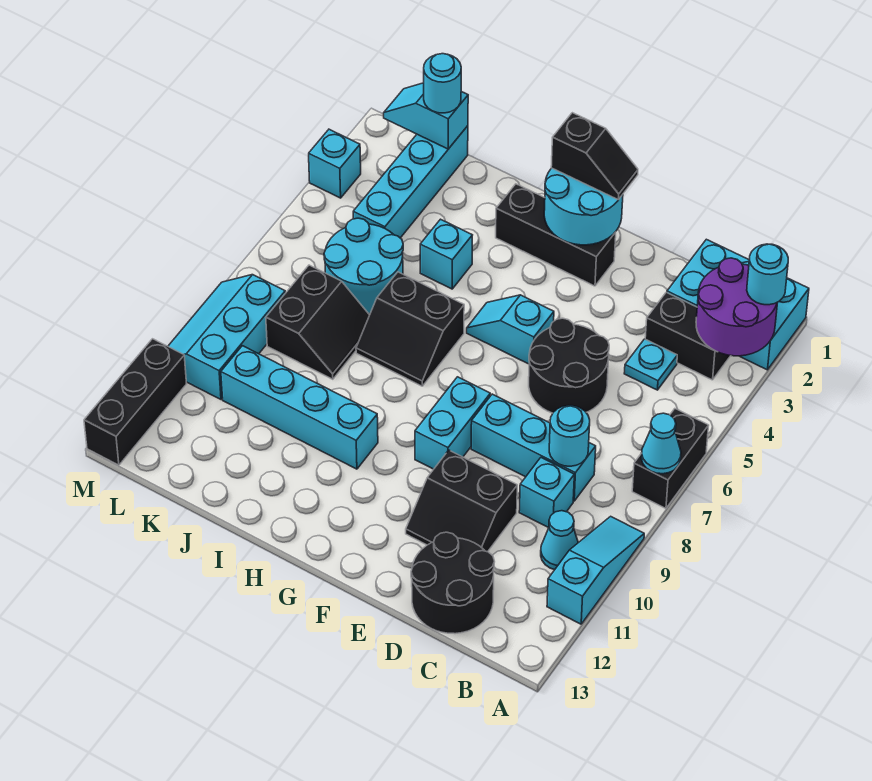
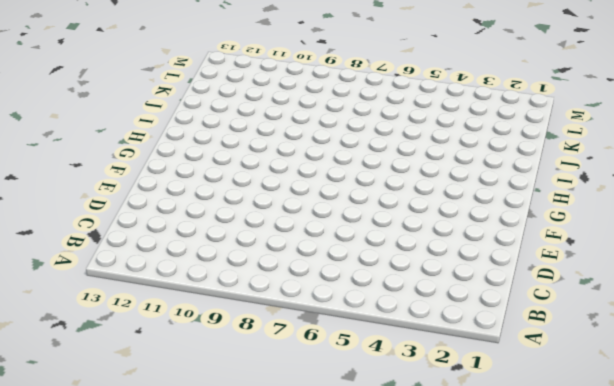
none -> cyan 2x3 brick [667,239,809,370]
none -> black 1x2 brick [632,409,709,508]
none -> cyan 1x3 slope [547,516,644,624]
none -> black 1x2 brick [645,292,731,380]

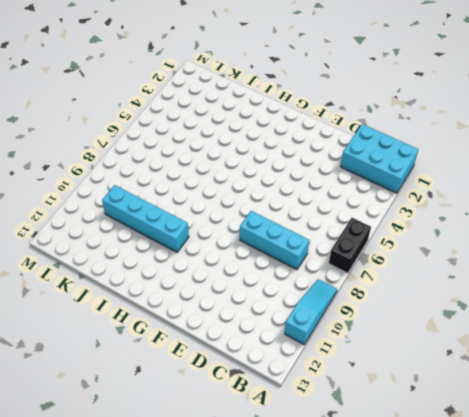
none -> black 1x2 brick [645,292,731,380]
none -> cyan 1x1 cone [541,511,578,570]
none -> cyan 1x1 plate [624,339,677,390]
none -> cyan 1x1 brick [519,458,574,528]

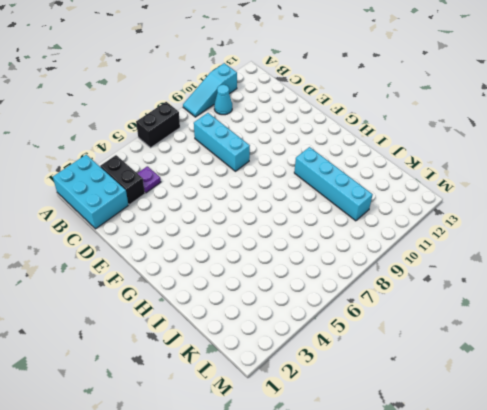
purple 1x1 plate [137,166,161,193] -> cyan 1x1 plate [624,339,677,390]
none -> cyan 1x1 brick [519,458,574,528]
none -> black 2x2 round brick [411,532,494,634]
none -> black 2x2 round brick [529,318,609,413]
none -> black 2x2 slope [406,450,517,552]

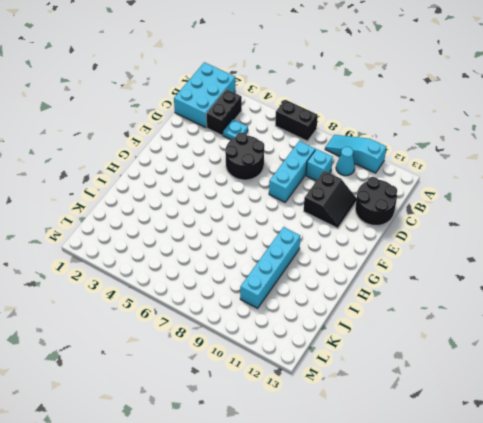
none -> black 1x3 brick [496,184,616,286]
none -> cyan 1x2 slope [467,295,554,364]
none -> cyan 1x2 brick [415,377,490,469]
none -> black 2x2 slope [356,272,464,386]

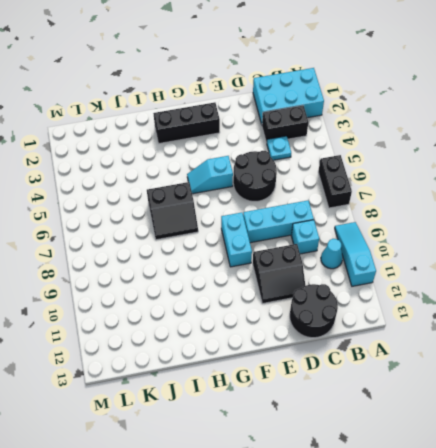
none -> cyan 1x4 brick [221,346,378,469]
none -> cyan 1x1 brick [420,219,472,289]
none -> cyan 2x2 round brick [324,218,403,314]
none -> black 2x2 slope [266,265,369,379]

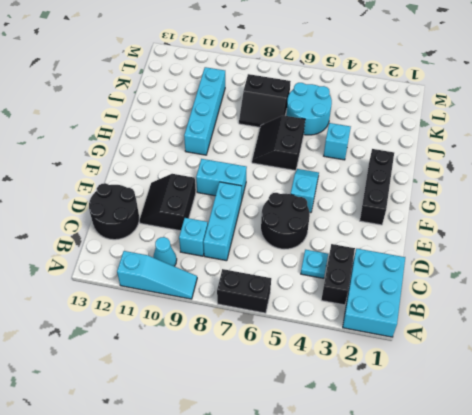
none -> cyan 1x4 brick [353,126,468,238]
none -> cyan 2x3 slope [168,275,285,399]
none -> cyan 1x1 brick [309,129,361,198]
none -> black 1x3 brick [84,339,187,465]

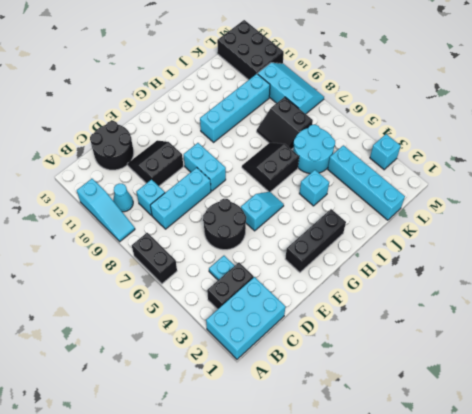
black 2x3 brick [217,20,284,80] -> black 1x3 brick [84,339,187,465]
none -> purple 2x2 round brick [696,258,778,356]
none -> cyan 1x1 cone [641,413,681,474]
none -> cyan 1x1 round brick [549,405,590,466]
none -> cyan 2x2 round brick [544,168,623,245]

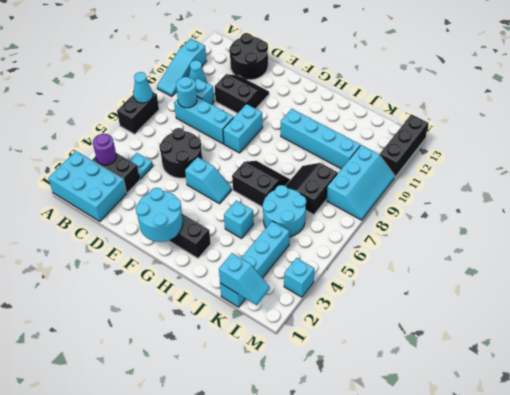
purple 1x1 round brick [93,134,117,165] -> purple 2x2 round brick [696,258,778,356]
none -> cyan 1x1 round brick [747,244,788,305]
none -> black 1x2 slope [551,113,638,200]
none -> cyan 1x1 round brick [424,54,461,113]

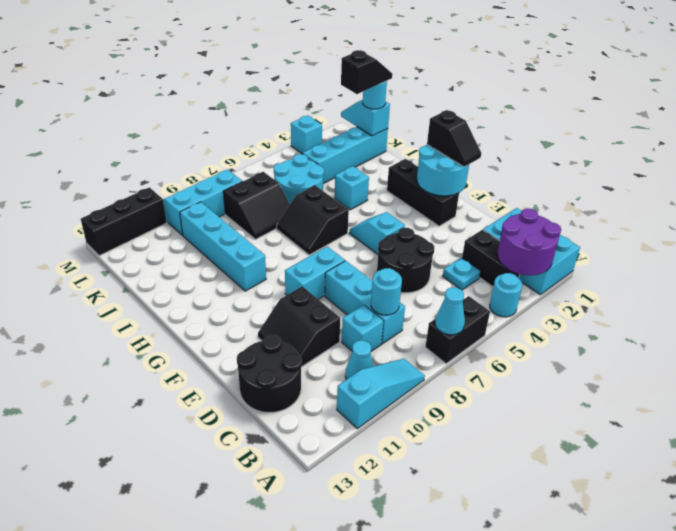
cyan 1x1 round brick [490,273,522,317] -> cyan 1x1 round brick moved to [747,244,788,305]
black 1x2 slope [341,50,392,94] -> none

